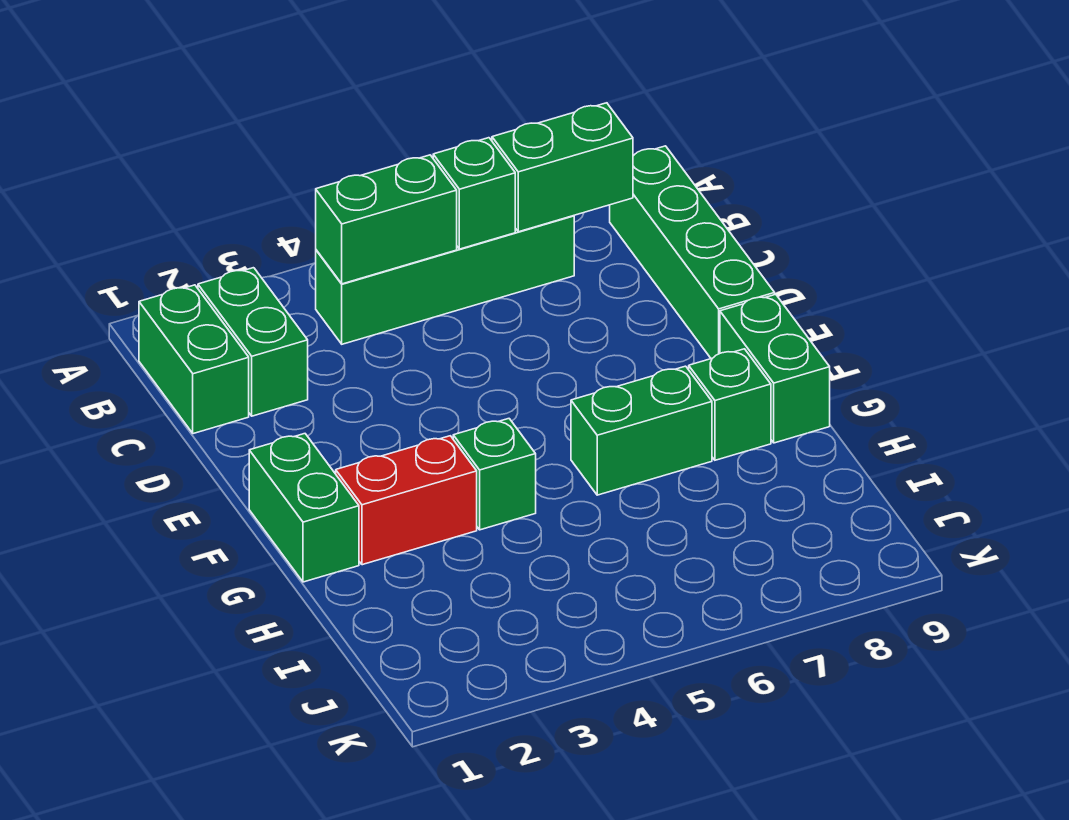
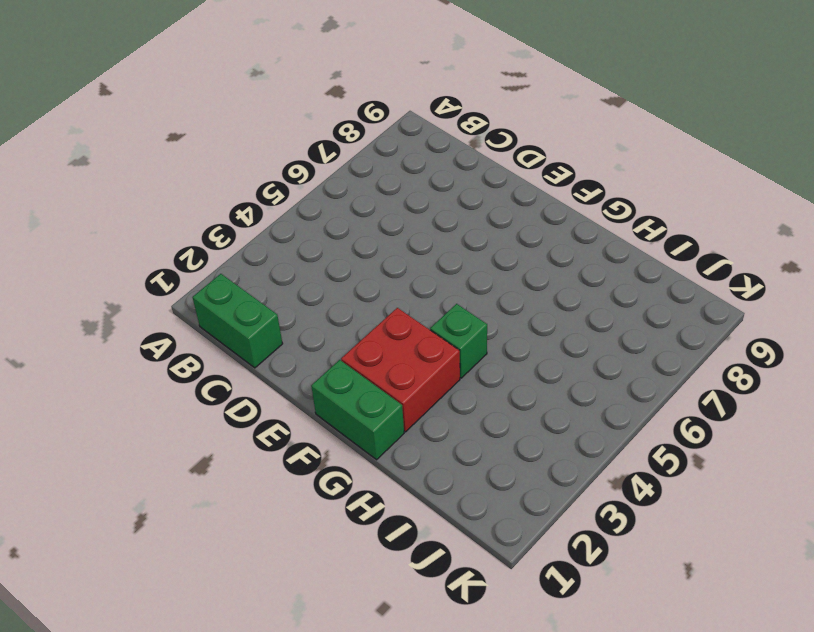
red 2x2 brick [341,308,460,432] -> red 1x2 brick [336,436,477,565]
none -> green 1x2 brick [198,268,308,416]
none -> green 1x4 brick [316,216,574,344]
none -> green 1x4 brick [610,146,775,359]

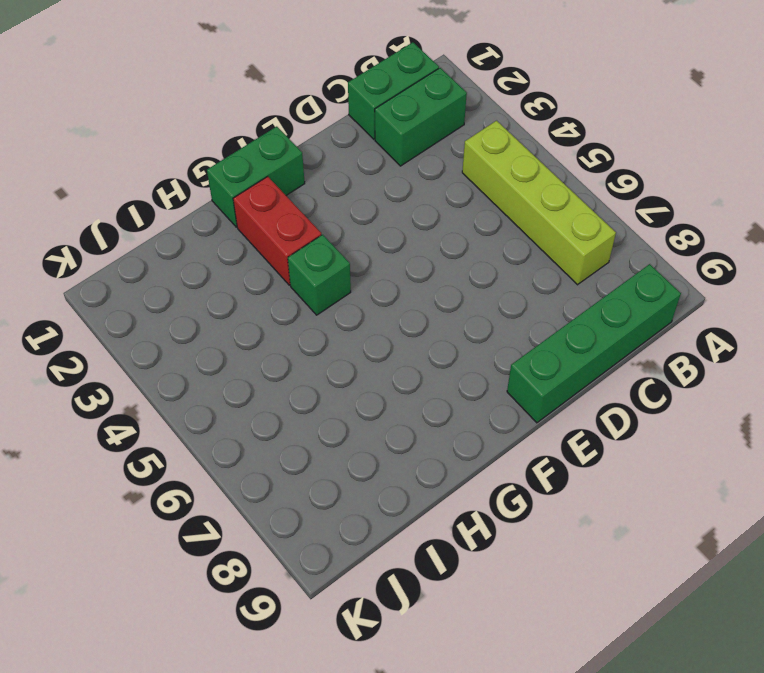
lime 1x4 brick [462,121,616,285] -> green 1x4 brick [316,216,574,344]
none -> green 1x2 brick [720,294,830,443]
none -> green 1x2 brick [571,366,712,495]
none -> green 1x1 brick [688,349,771,460]

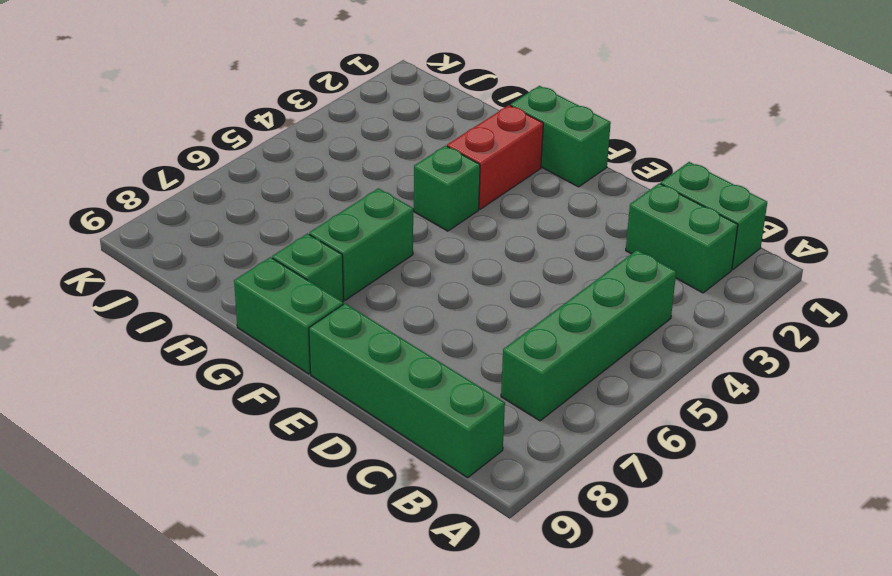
none -> green 1x2 brick [316,155,457,284]
none -> green 1x1 brick [433,138,515,249]
none -> green 1x2 brick [492,103,633,232]

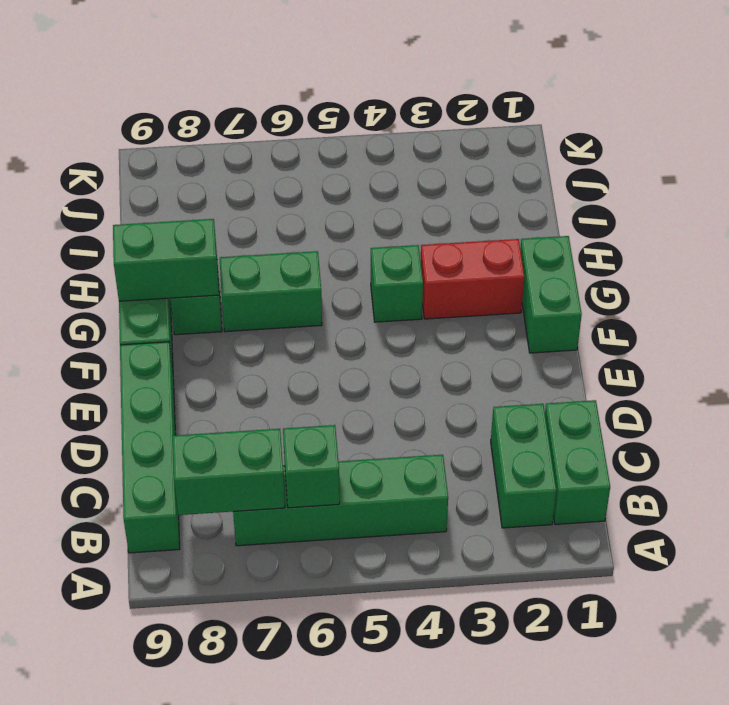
green 1x2 brick [113,219,219,301] -> green 1x2 brick moved to [316,155,457,284]

